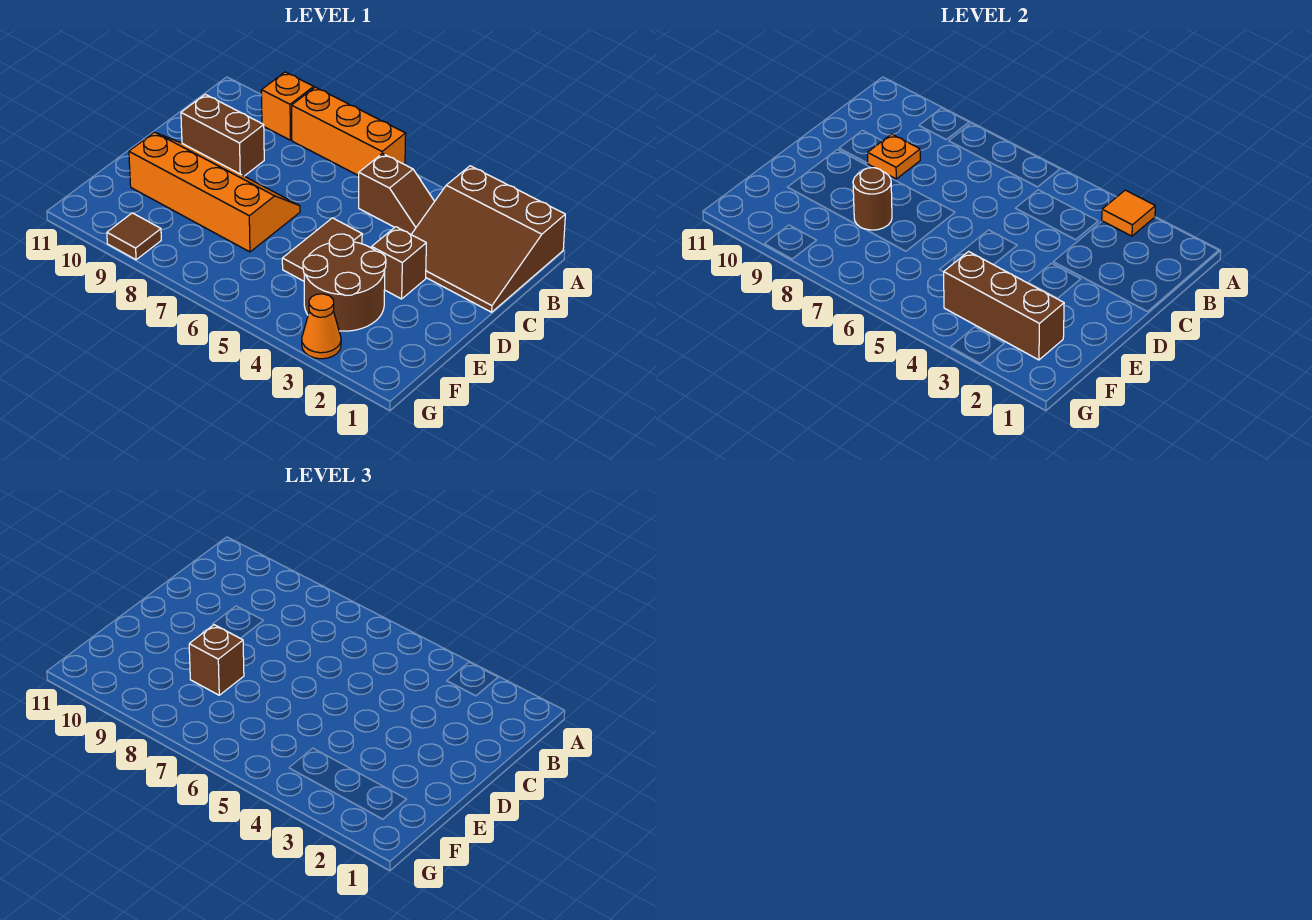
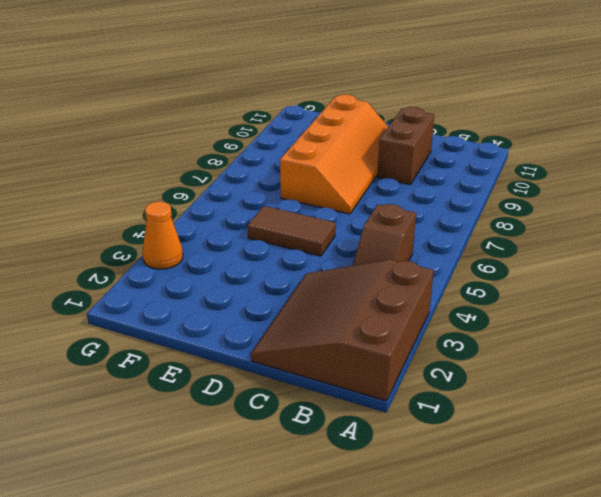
none -> orange 1x3 brick [292,87,406,176]
none -> orange 1x1 brick [261,72,314,140]
none -> brown 1x1 brick [372,227,426,299]

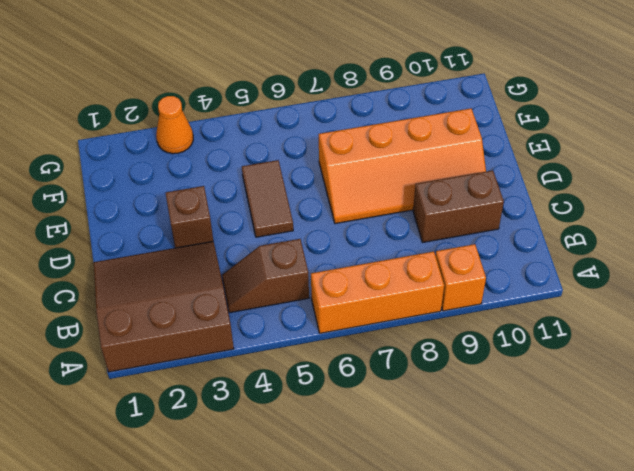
none -> brown 2x2 round brick [303,234,386,331]
none -> brown 1x1 tile [107,213,161,260]
none -> orange 1x1 tile [1102,190,1155,236]

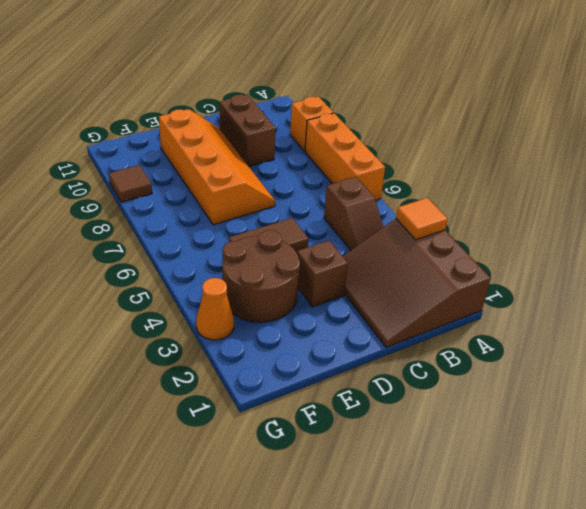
none -> orange 1x1 plate [868,134,920,179]
none -> brown 1x1 round brick [853,168,892,230]
none -> brown 1x3 brick [944,252,1064,360]

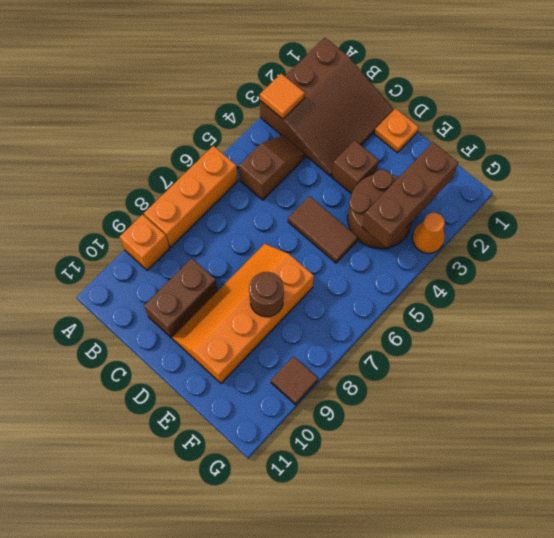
orange 1x1 plate [375,108,419,153] -> orange 1x1 plate moved to [868,134,920,179]
none -> brown 1x1 brick [189,625,244,695]

